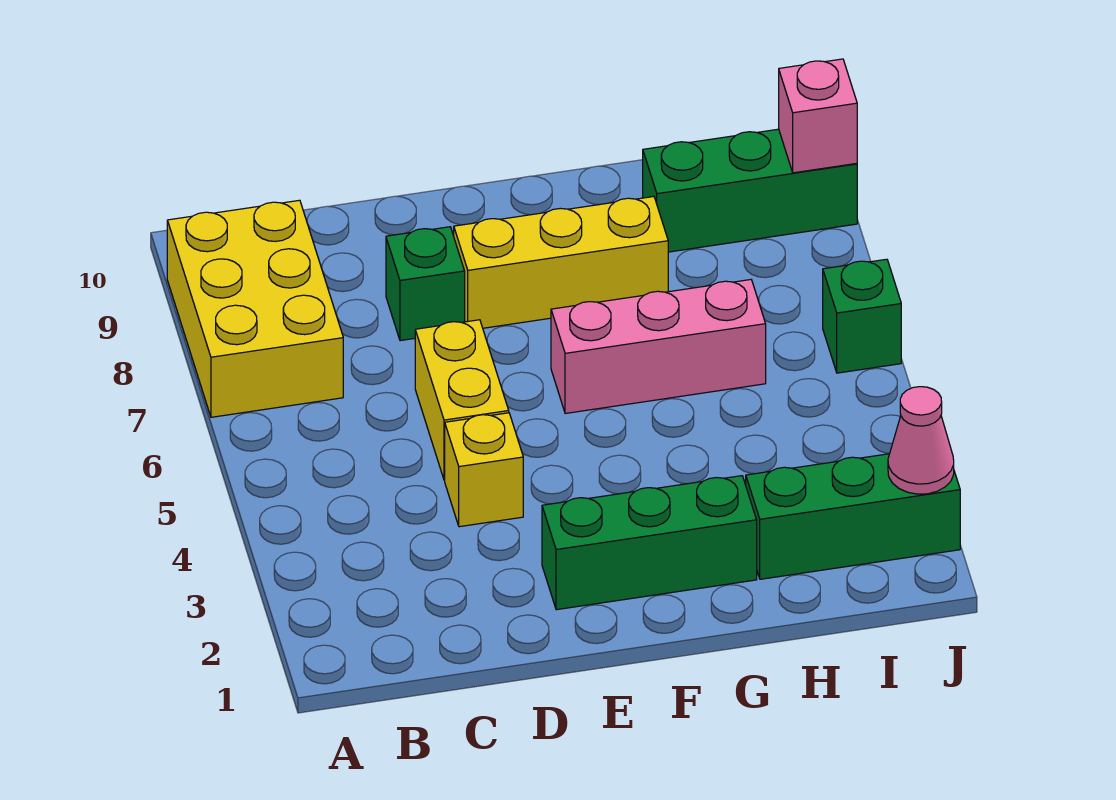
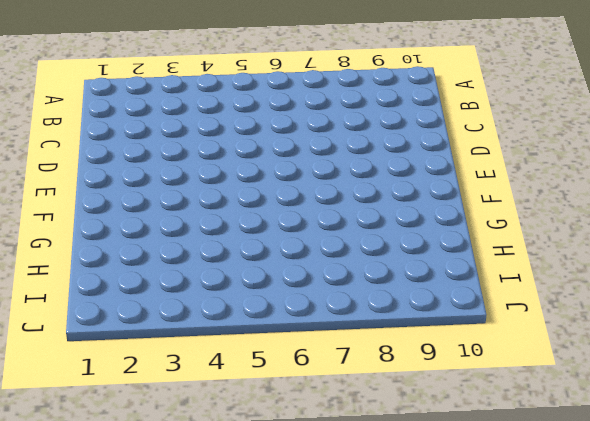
none -> yellow 2x3 brick [167,200,343,417]
none -> yellow 1x1 brick [445,413,523,527]
none -> yellow 1x2 brick [415,320,509,480]

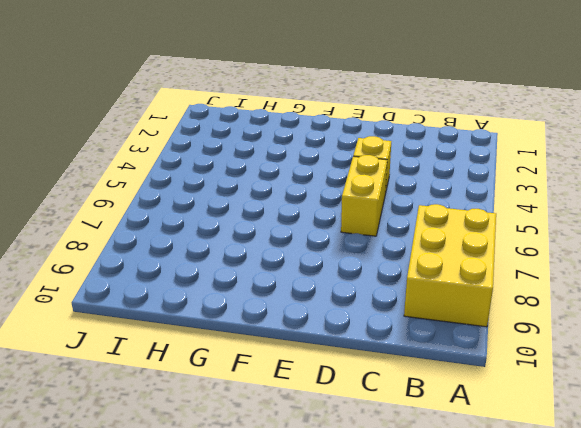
none -> green 1x1 brick [386,227,465,341]
none -> green 1x3 brick [542,476,757,610]
none -> yellow 1x3 brick [454,197,668,328]

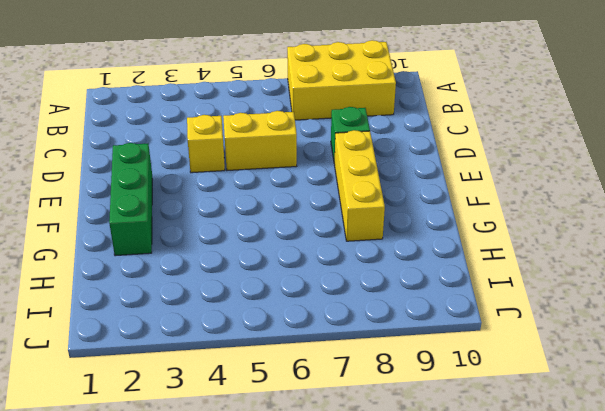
none -> pink 1x3 brick [551,280,766,414]
none -> green 1x3 brick [746,454,960,579]
none -> green 1x3 brick [643,129,857,252]

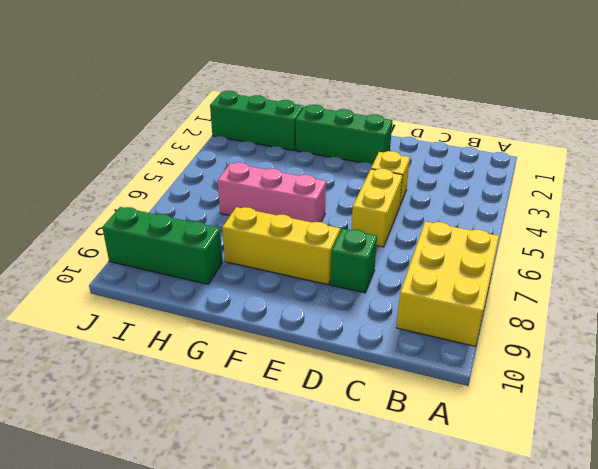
none -> green 1x1 brick [823,259,901,373]
none -> pink 1x1 cone [888,387,954,494]
none -> pink 1x1 brick [779,59,857,173]

